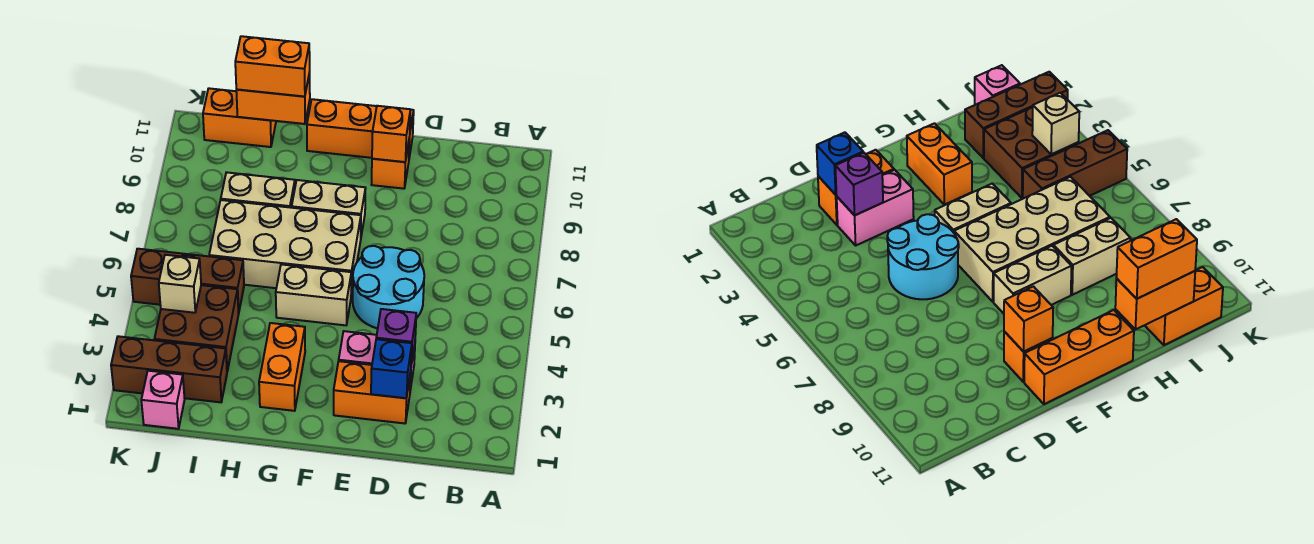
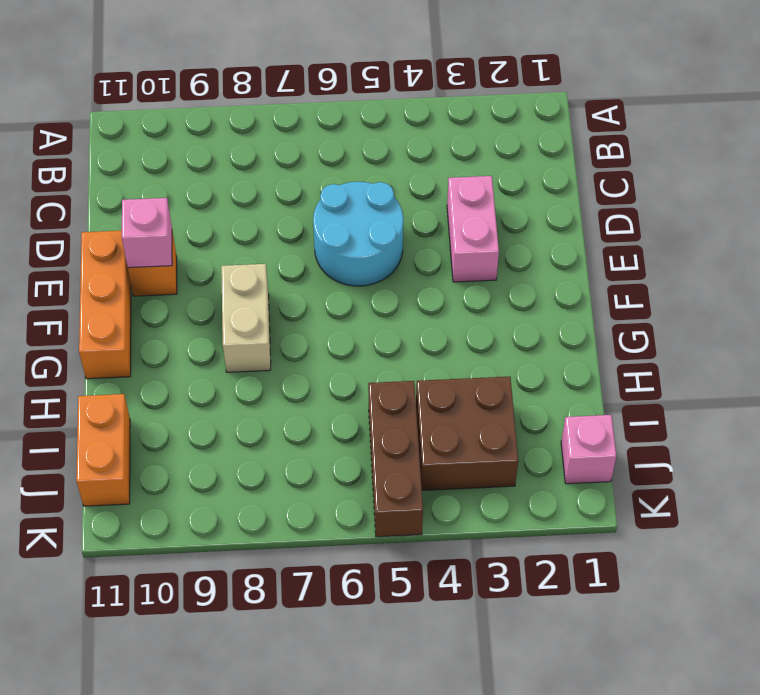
pink 1x1 brick [122,198,172,268] -> orange 1x1 brick [372,106,410,162]
none -> orange 1x2 brick [334,361,411,423]
none -> tan 1x2 brick [276,264,351,325]
none -> tan 2x4 brick [209,200,361,295]

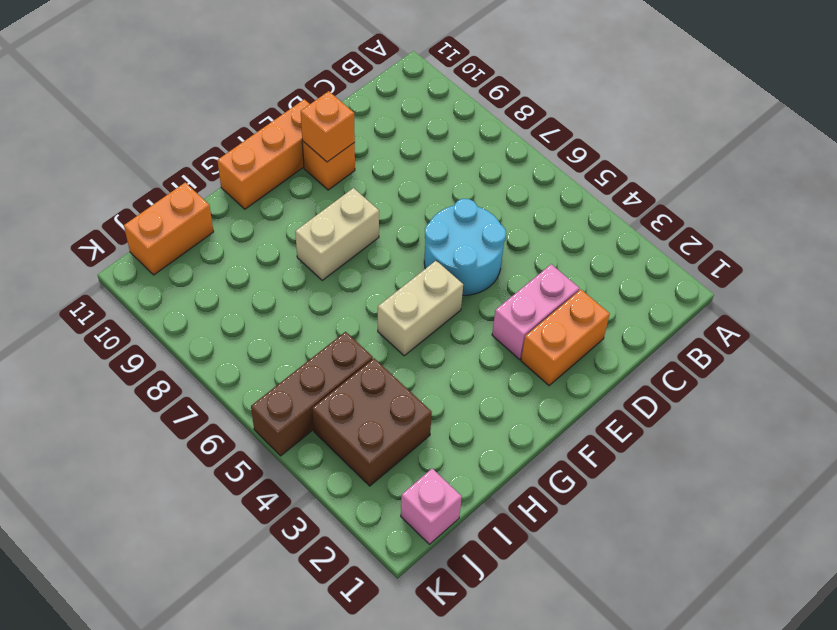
none -> tan 2x4 brick [209,200,361,295]
none -> orange 1x2 brick [259,323,305,411]
none -> tan 1x2 brick [221,172,295,208]

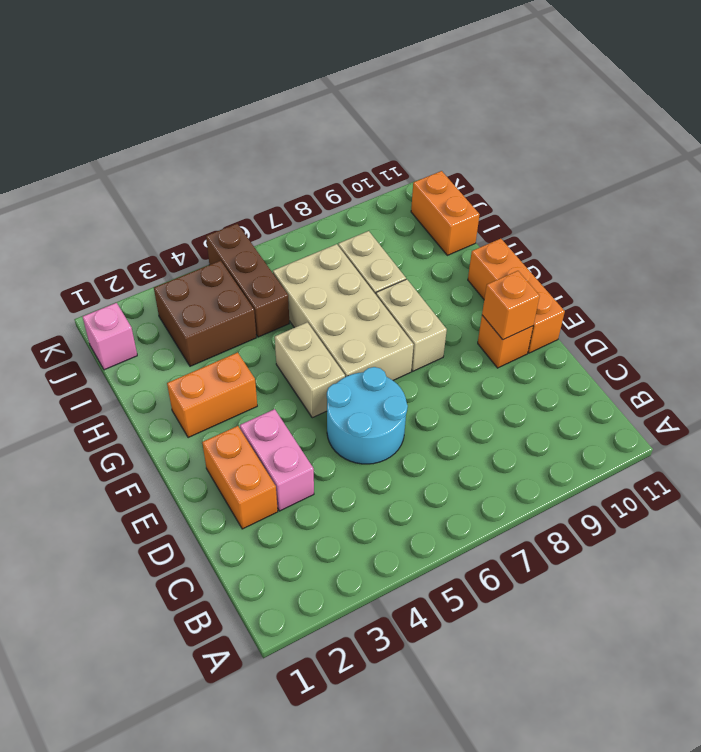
none -> brown 1x3 brick [111,336,227,402]
none -> blue 1x1 brick [371,339,412,398]
none -> purple 1x1 brick [376,309,416,365]

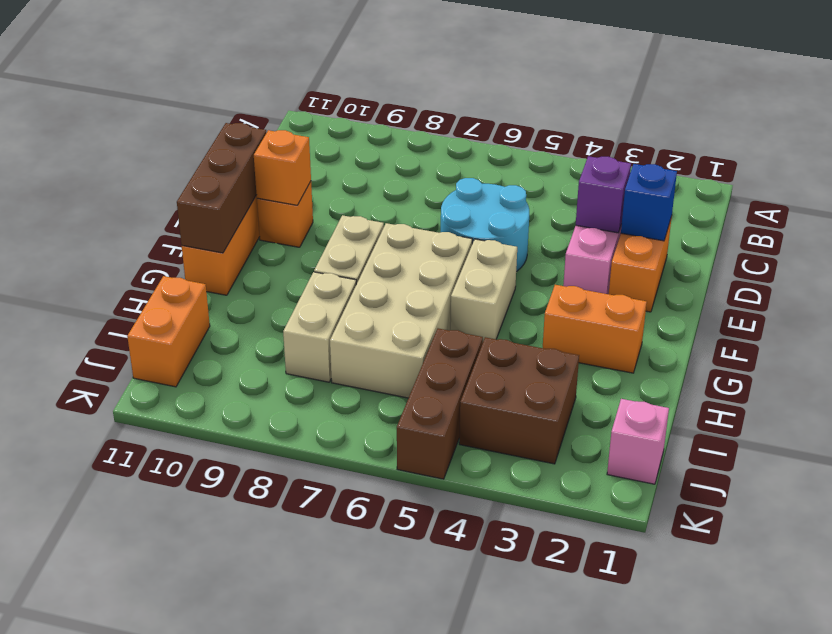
brown 1x3 brick [177,123,266,253] -> brown 1x3 brick moved to [111,336,227,402]
none -> orange 1x2 brick [236,73,310,124]
none -> tan 1x1 brick [159,255,201,313]
none -> orange 1x2 brick [235,36,310,97]

